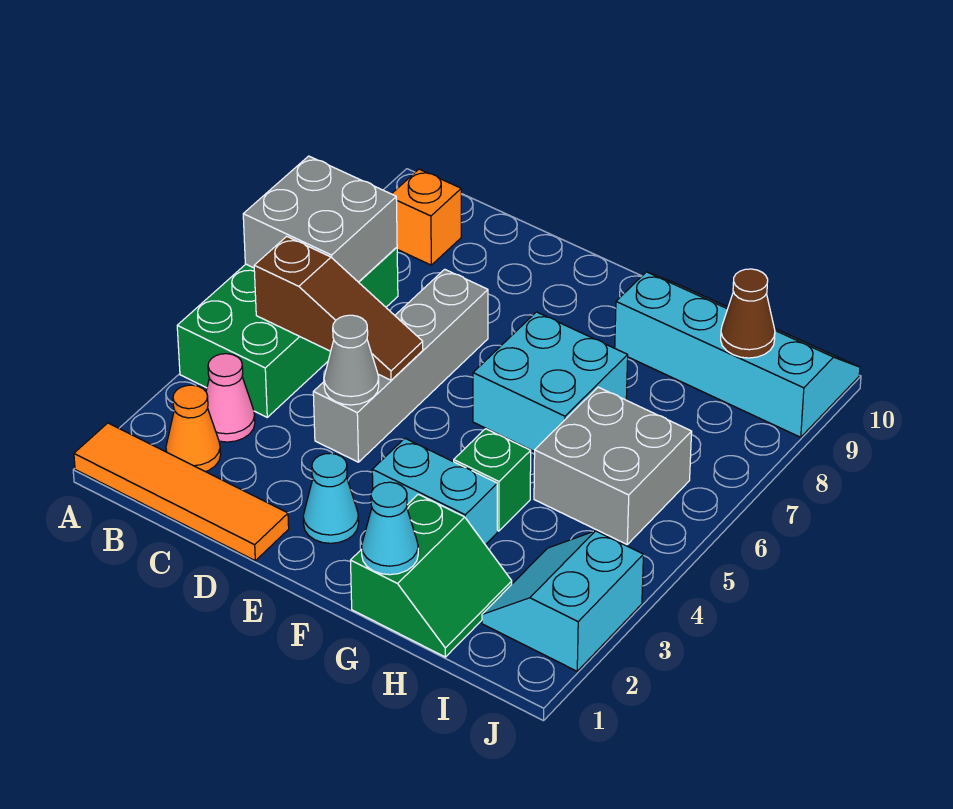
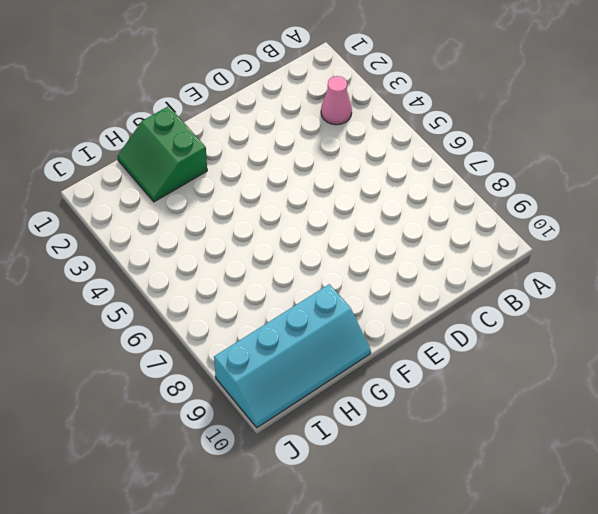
none -> orange 1x4 tile [74,423,289,561]
none -> green 2x4 brick [177,247,398,417]
none -> orange 1x1 cone [166,385,221,472]

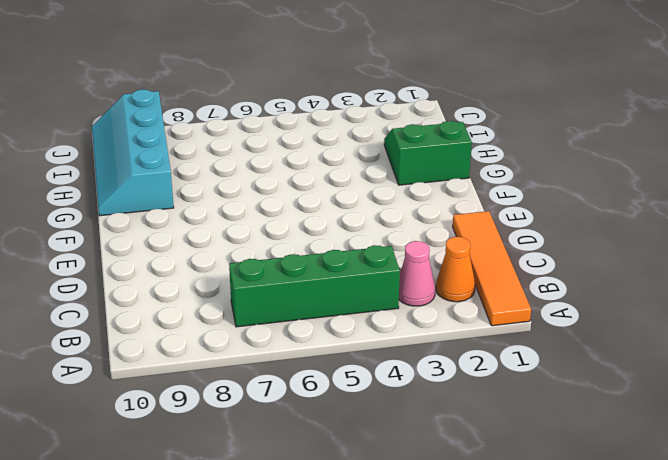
green 1x4 brick [229,245,400,327] -> green 2x4 brick [177,247,398,417]
none -> orange 1x1 brick [392,169,461,265]
none -> grey 1x4 brick [313,269,488,462]
none -> cyan 1x1 cone [303,453,359,543]

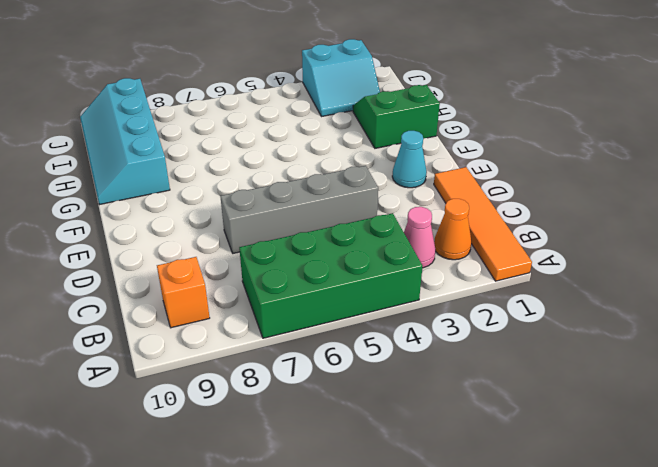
none -> cyan 1x2 brick [372,438,497,545]
none -> cyan 2x2 brick [473,312,628,452]
none -> green 1x1 brick [454,429,531,531]

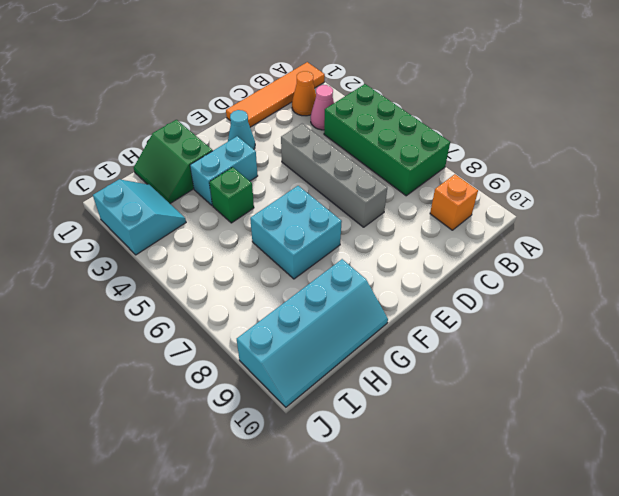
none -> grey 2x2 brick [534,387,692,544]
none -> grey 2x2 brick [243,156,397,282]
none -> brown 1x3 slope [254,236,423,380]

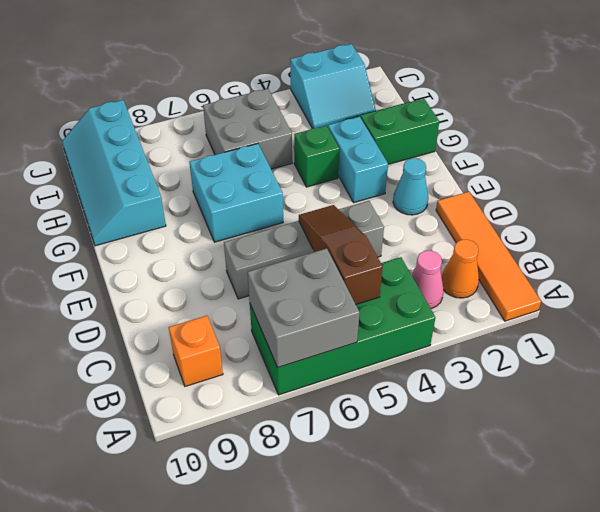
none -> grey 1x1 cone [324,315,379,405]
none -> cyan 1x1 cone [362,482,418,575]
none -> brown 1x1 cone [721,269,775,358]

